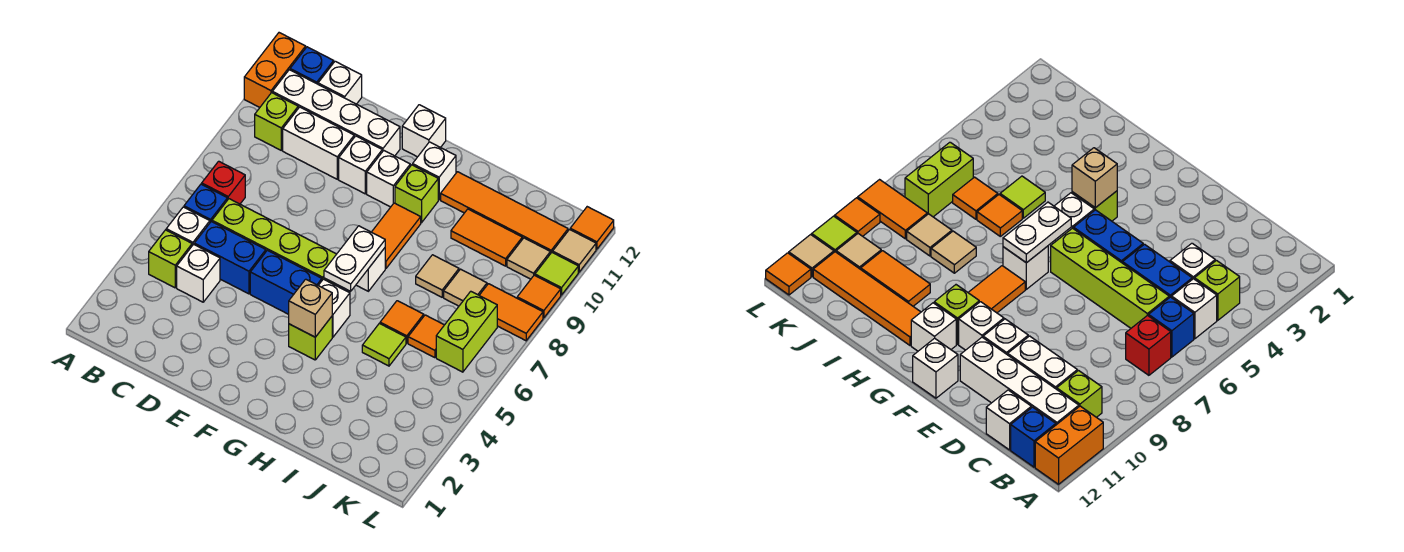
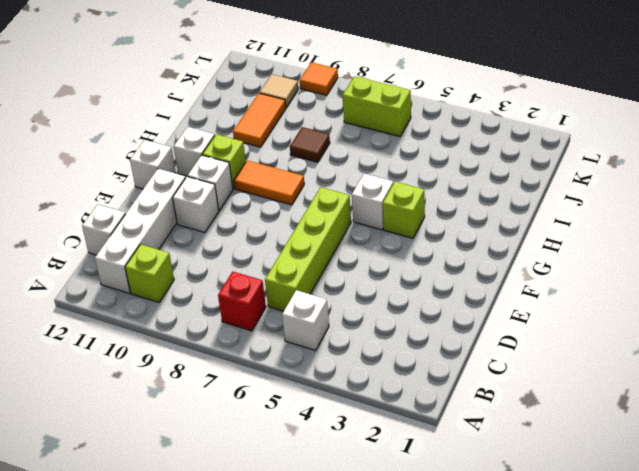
brown 1x1 tile [290,127,330,162] -> tan 1x1 tile [416,255,459,297]
none -> orange 1x2 brick [244,33,306,107]
none -> lime 1x1 brick [149,230,192,288]
none -> blue 1x1 brick [184,184,228,222]
none -> blue 1x1 brick [290,47,334,84]

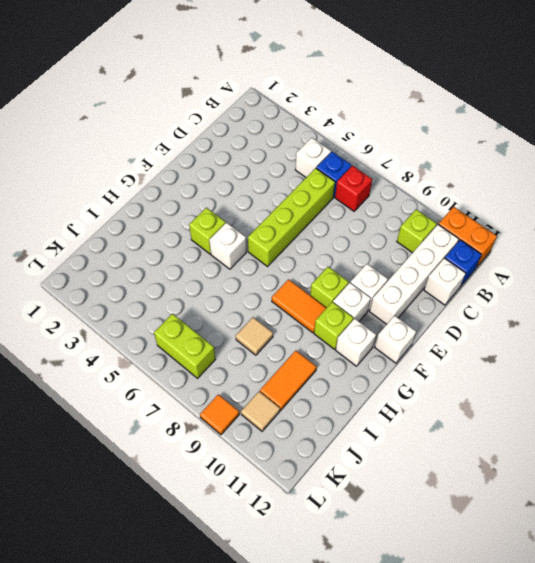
lime 1x1 brick [310,267,349,308] -> lime 1x1 brick moved to [149,230,192,288]
none -> white 1x1 brick [177,244,220,302]
none -> blue 1x2 brick [194,222,266,294]
none -> white 1x2 brick [283,107,354,179]
none -> blue 1x2 brick [250,250,322,314]

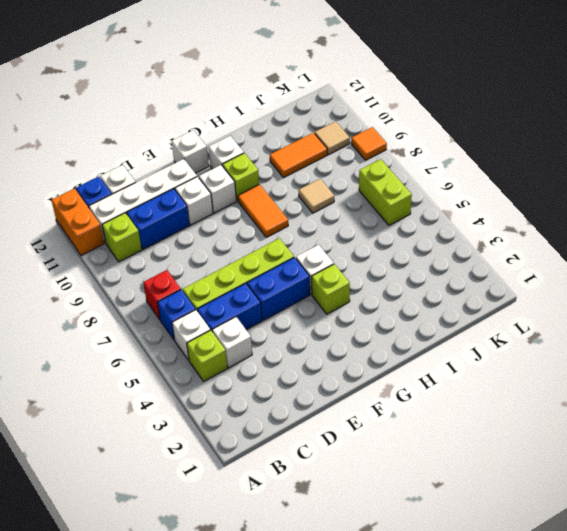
blue 1x2 brick [127,189,190,249] -> white 1x2 brick [283,107,354,179]
none -> white 1x1 brick [356,248,385,291]
none -> orange 1x4 tile [441,172,568,254]
none -> lime 1x1 tile [362,323,406,366]
none -> orange 1x1 tile [380,301,424,343]

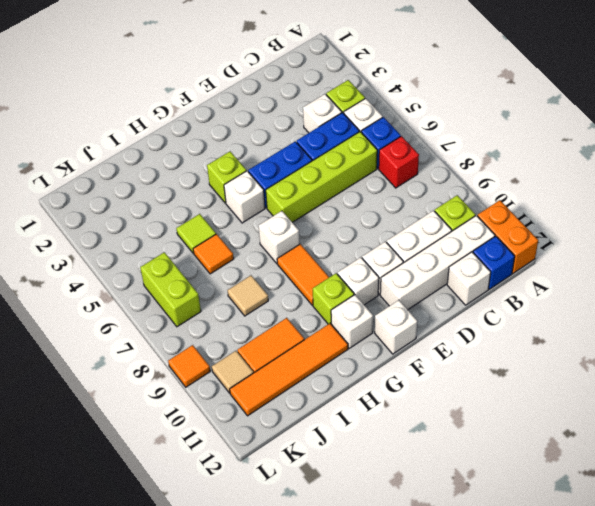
none -> orange 1x1 tile [408,315,444,358]
none -> tan 1x1 tile [444,269,487,306]
none -> orange 1x2 tile [479,284,543,341]
none -> lime 1x1 tile [535,252,578,295]

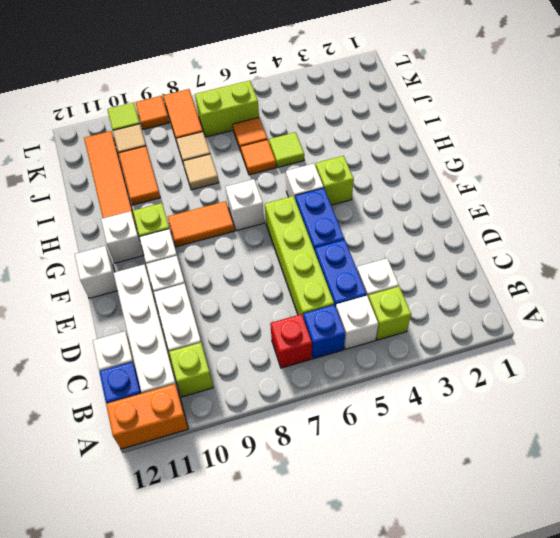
none -> tan 1x1 tile [553,230,596,272]
none -> orange 1x1 tile [570,207,614,249]
none -> tan 1x1 brick [289,279,332,337]
none -> white 1x2 plate [324,226,385,291]

